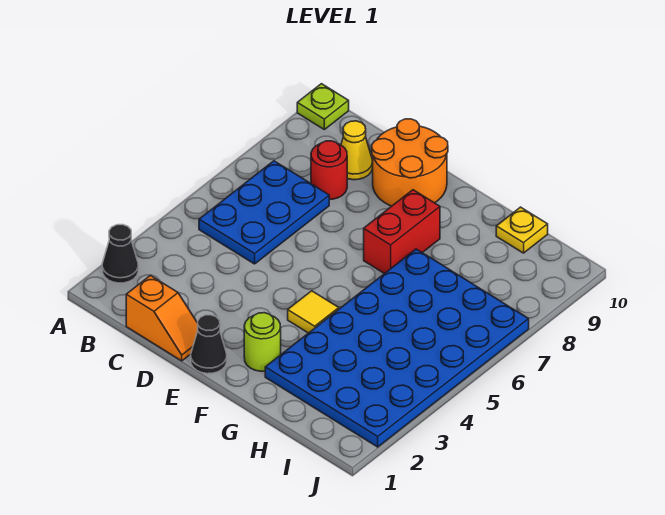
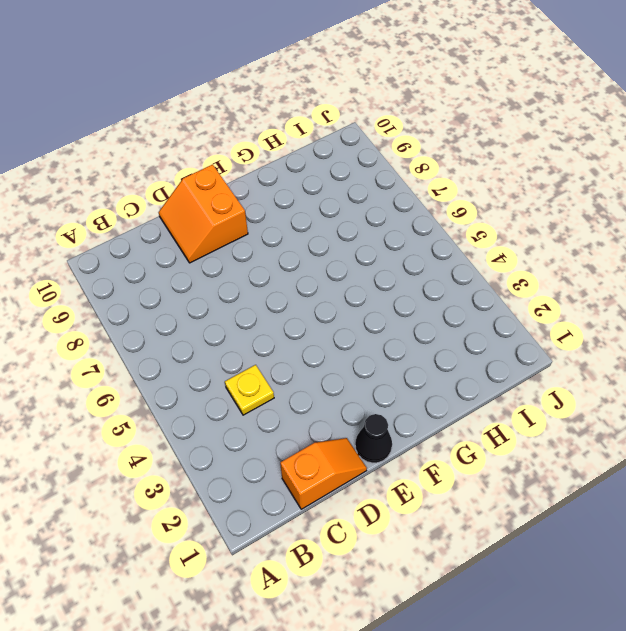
yellow 1x1 plate [225,365,274,415] -> yellow 1x1 plate moved to [496,207,548,253]
orange 2x2 slope [158,165,248,263] -> orange 2x2 round brick [372,119,448,206]
none -> black 1x1 cone [102,225,138,283]
none -> lime 1x1 plate [297,84,349,129]
none -> blue 2x3 plate [199,161,329,264]

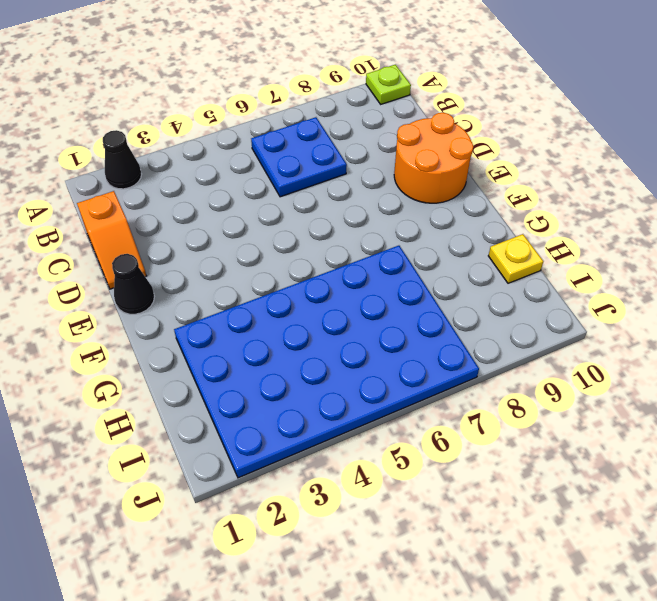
blue 2x2 plate [251,117,347,197] -> blue 2x3 plate [199,161,329,264]
none -> red 1x1 round brick [311,141,347,199]
none -> yellow 1x1 cone [341,121,373,180]
none -> lime 1x1 round brick [244,313,281,371]

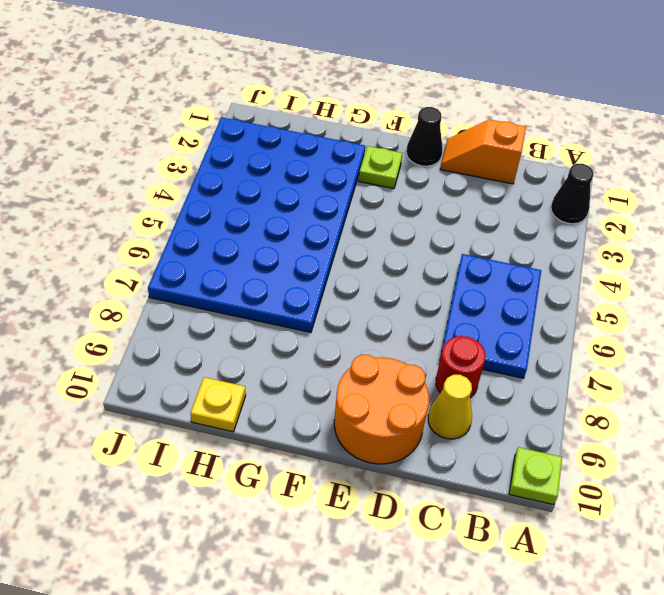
lime 1x1 plate [359,146,402,189] -> lime 1x1 round brick [244,313,281,371]
none -> yellow 1x1 tile [288,291,339,333]
none -> red 1x2 brick [364,190,440,274]

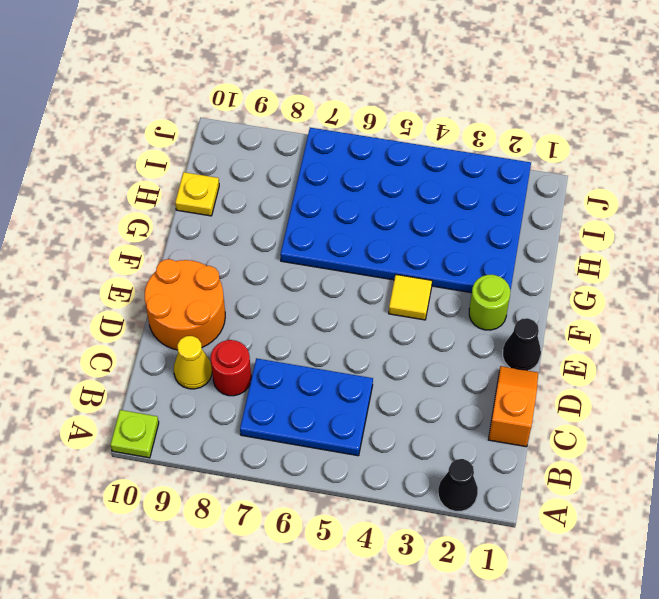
none -> red 1x2 brick [364,190,440,274]

